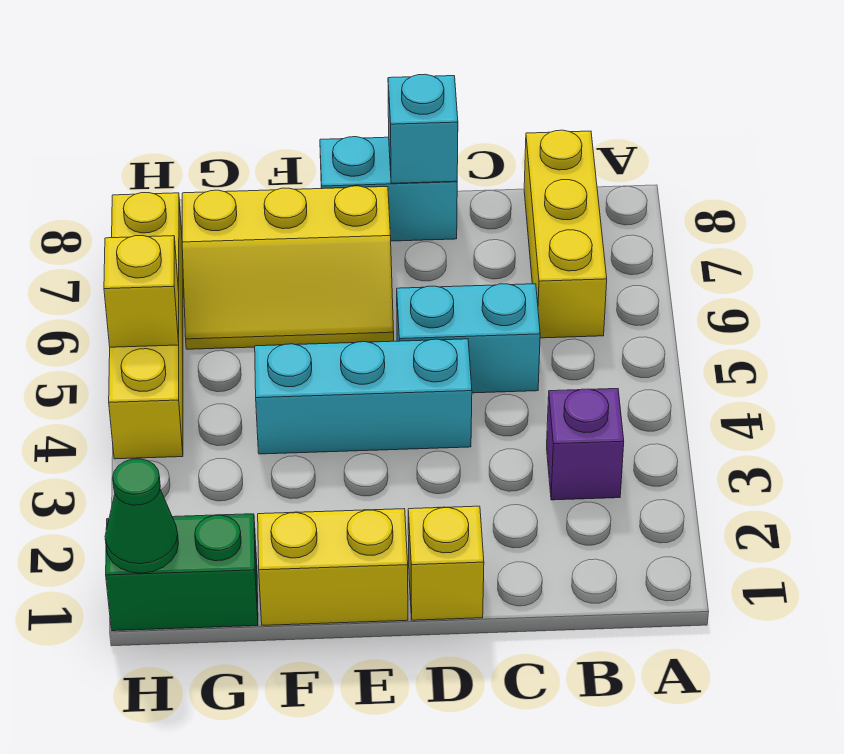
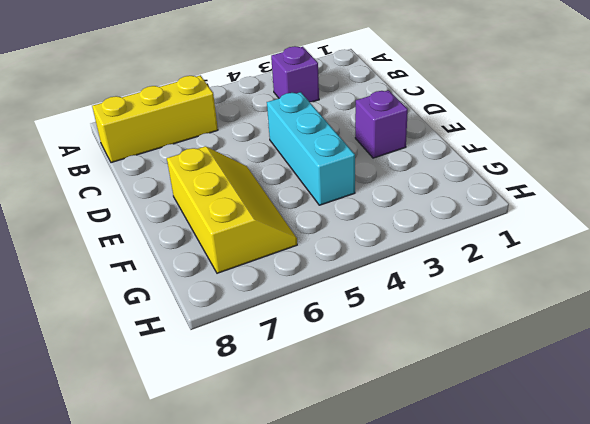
purple 1x1 brick [355,90,408,158] -> none
none -> cyan 1x2 brick [397,284,540,393]
none -> yellow 1x1 brick [408,506,484,620]
none -> cyan 1x2 brick [320,137,457,241]

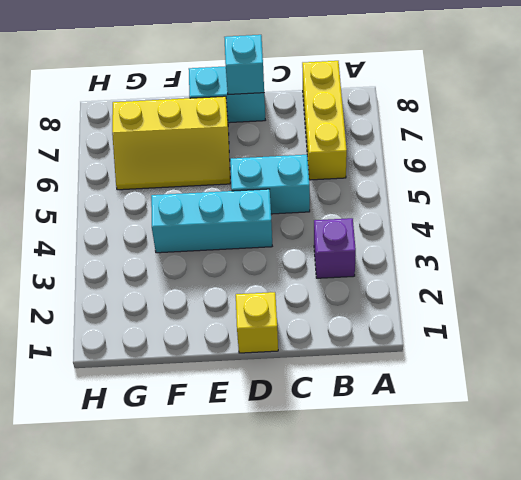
none -> yellow 1x2 brick [258,509,408,625]
none -> green 1x2 brick [106,514,258,631]
none -> yellow 1x4 brick [109,193,183,459]

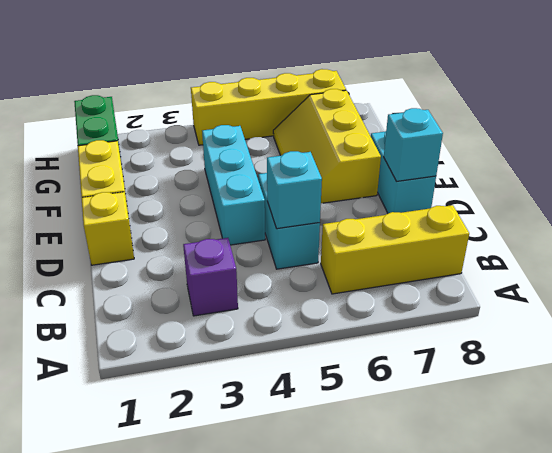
cyan 1x1 brick [267,151,322,229] -> none
none -> green 1x1 cone [105,459,179,573]
none -> yellow 1x1 brick [104,236,179,347]

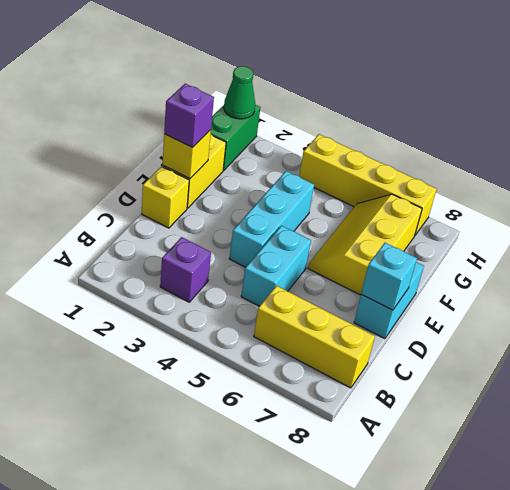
yellow 1x1 brick [163,130,211,179] -> yellow 1x1 brick moved to [104,236,179,347]
purple 1x1 brick [164,84,214,147] -> none

